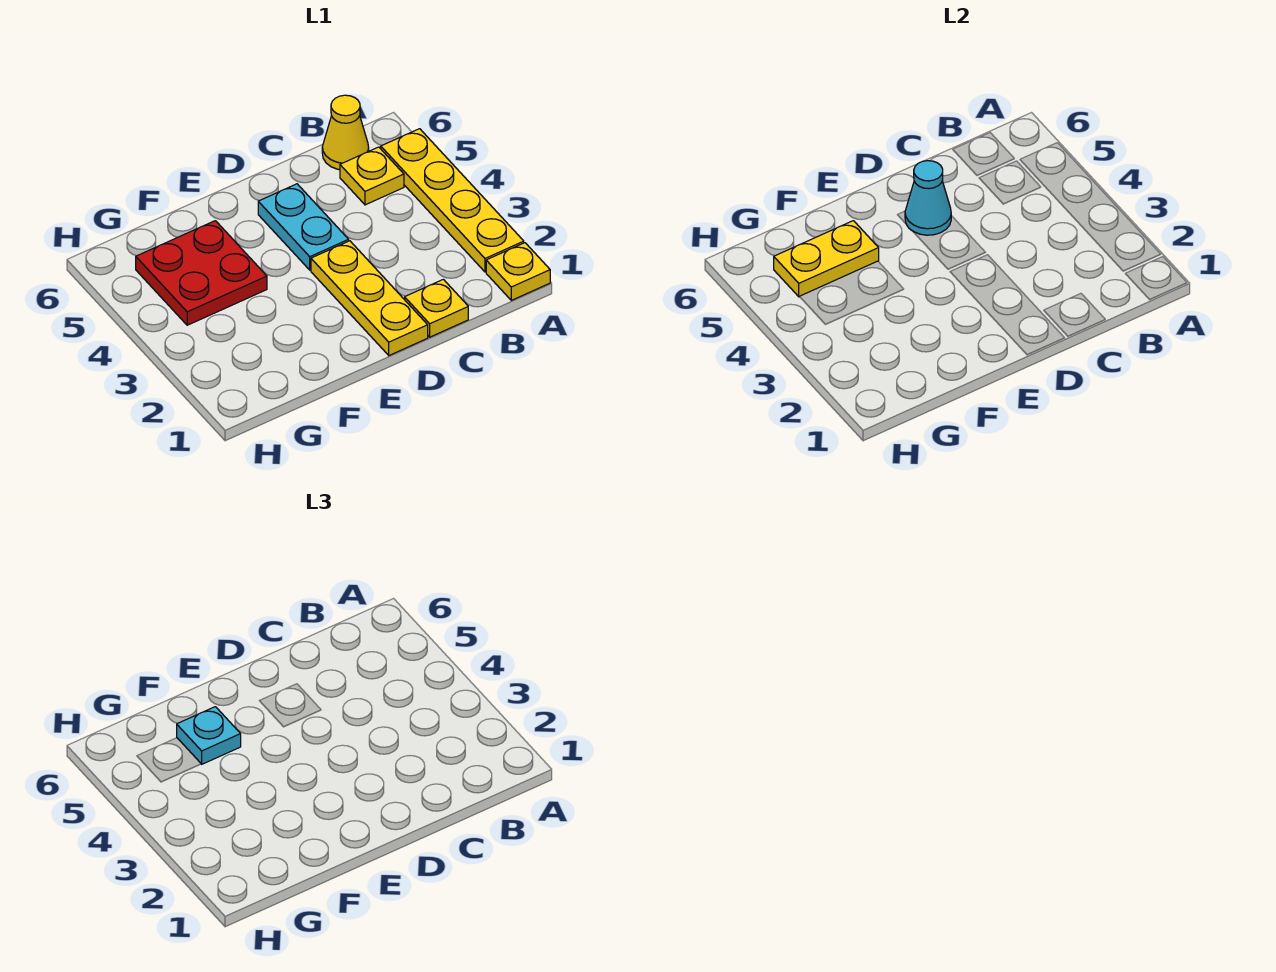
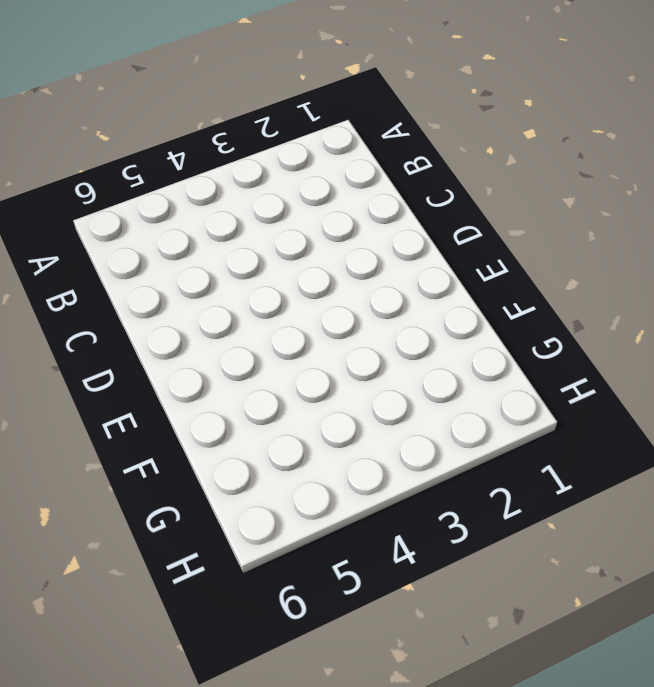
none -> yellow 1x1 plate [486,243,550,300]
none -> yellow 1x4 plate [381,129,524,272]

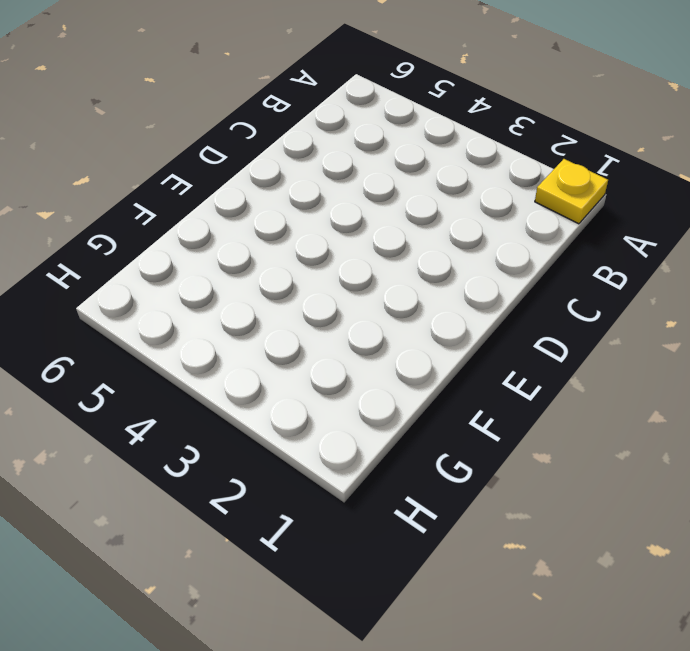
none -> yellow 1x4 plate [381,129,524,272]
none -> yellow 1x1 plate [340,147,404,205]

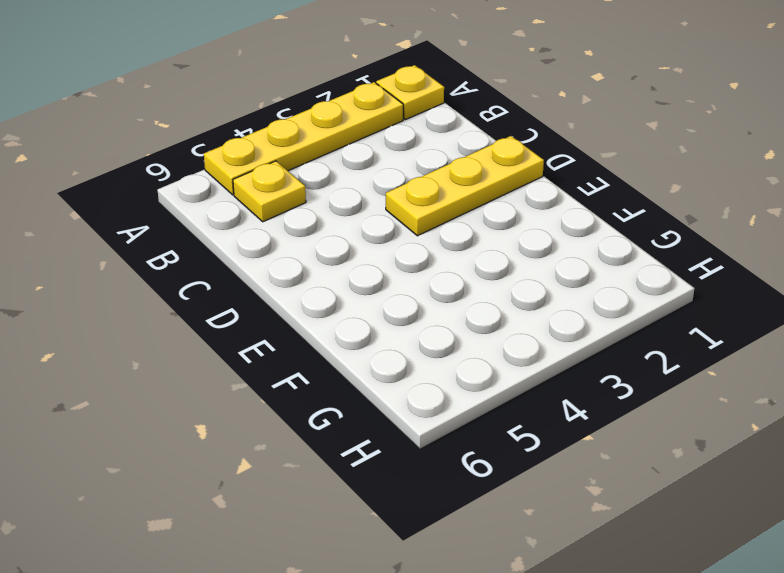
none -> yellow 1x1 cone [322,95,369,170]
none -> yellow 1x1 plate [405,279,468,337]

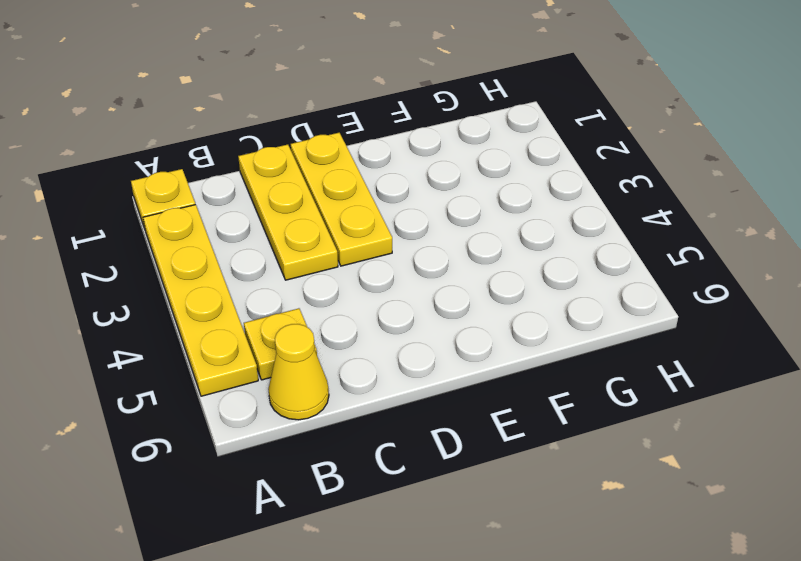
yellow 1x3 plate [238,144,338,280] -> yellow 1x1 plate [405,279,468,337]
none -> cyan 1x2 plate [258,184,349,270]
none -> red 2x2 plate [136,221,267,325]

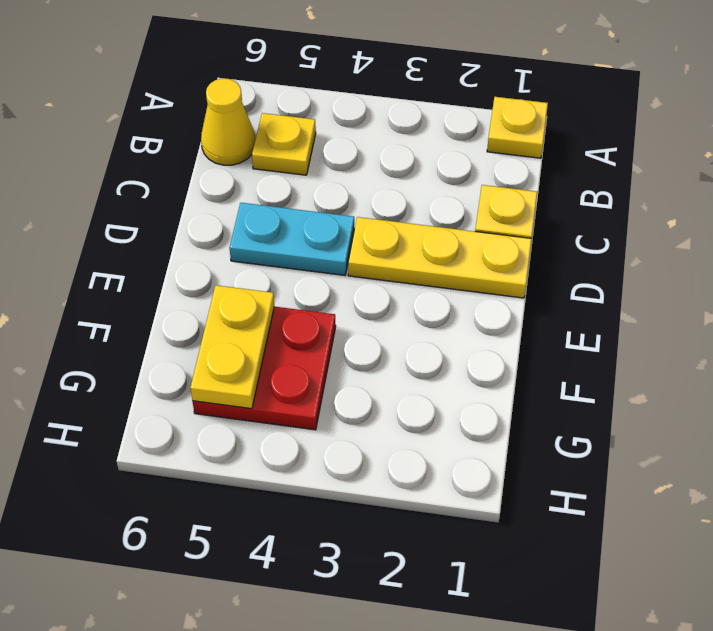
none -> yellow 1x4 plate [381,129,524,272]
none -> cyan 1x1 cone [905,161,951,235]

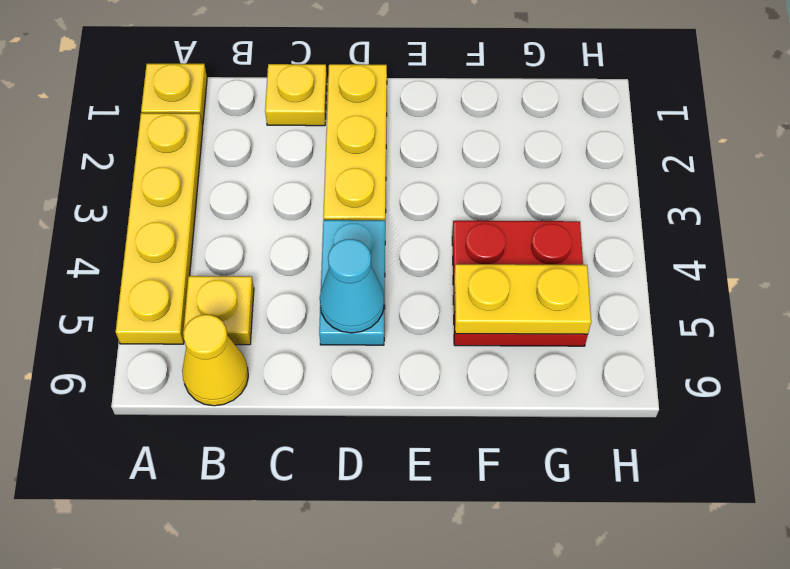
none -> cyan 1x1 plate [177,707,241,764]

